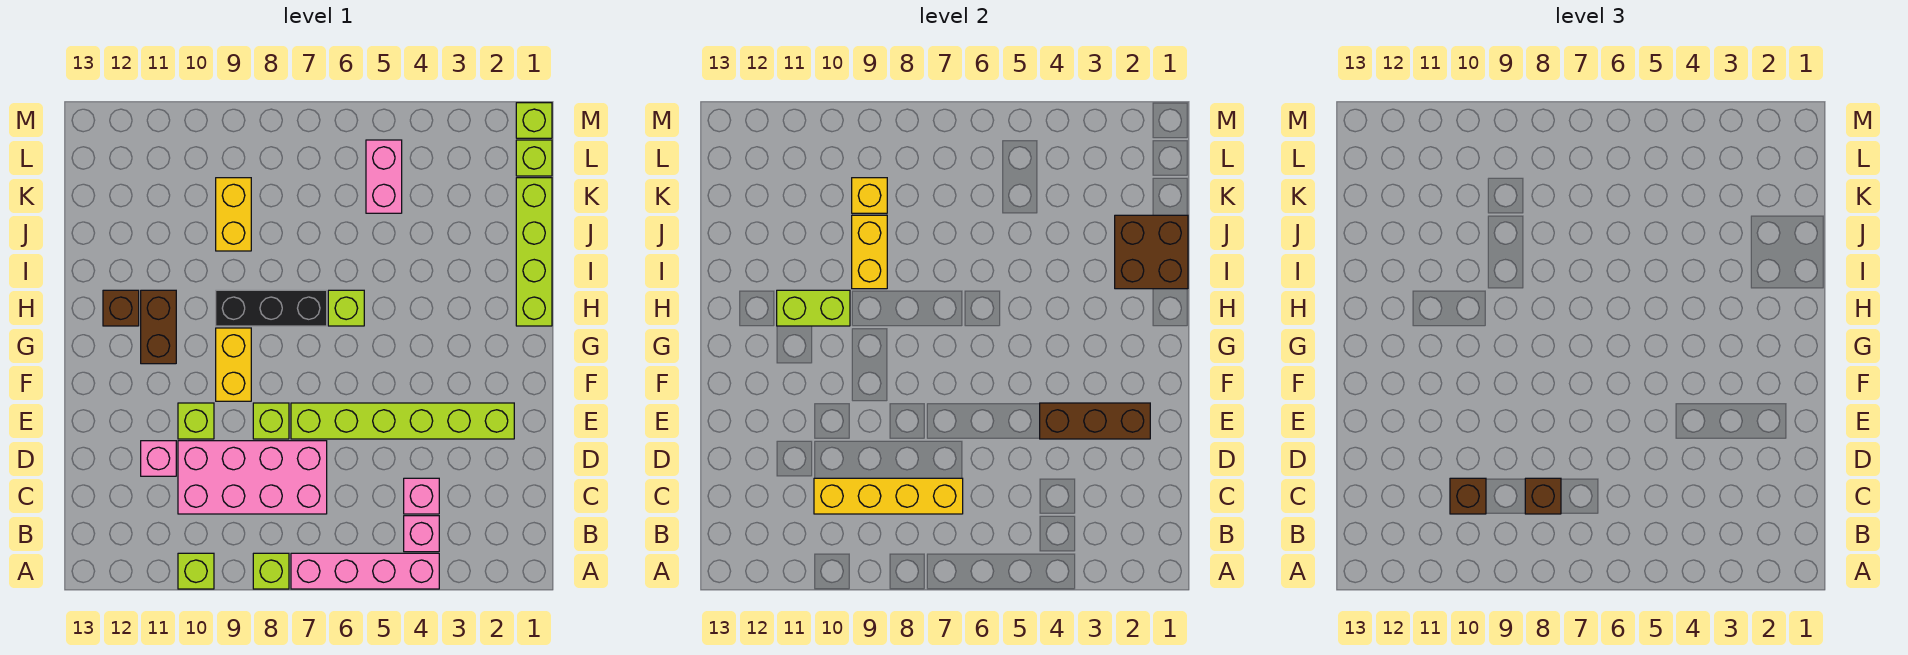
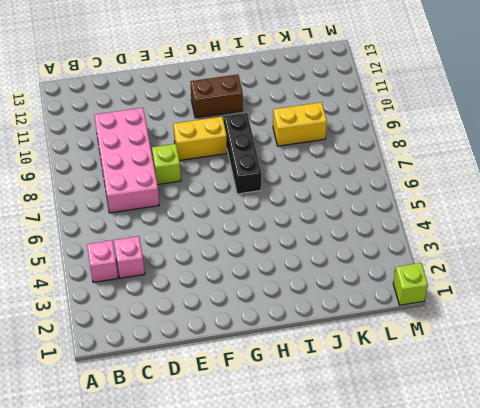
none -> pink 1x4 brick [291,553,439,589]
none -> lime 1x1 brick [253,553,289,589]
none -> lime 1x1 brick [178,553,214,589]

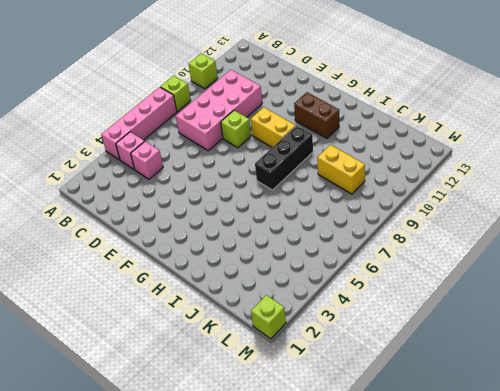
none -> pink 1x1 brick [141,441,176,476]
none -> lime 1x6 brick [291,403,514,439]
none -> lime 1x1 brick [178,403,214,439]

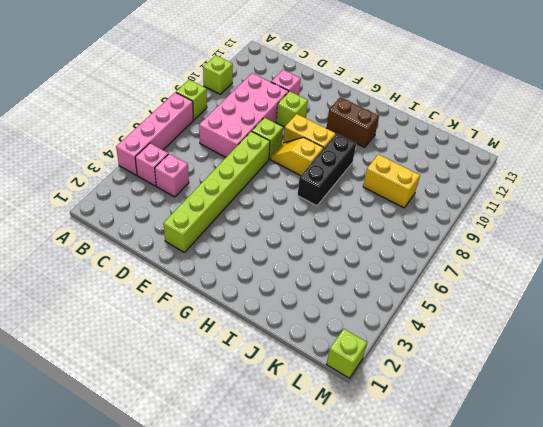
yellow 1x2 slope [270,137,323,176] -> none
none -> lime 1x4 brick [516,178,552,326]
none -> lime 1x1 brick [328,290,364,326]
none -> brown 1x1 brick [103,290,139,326]

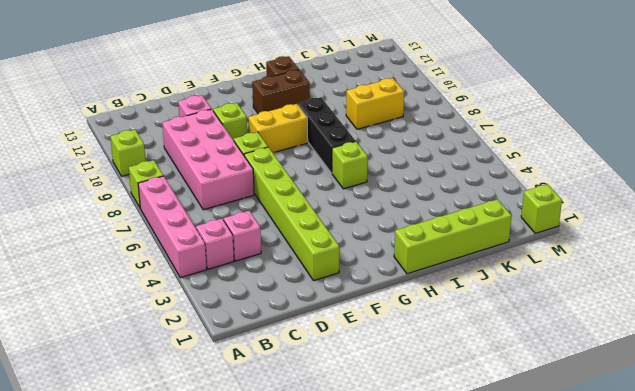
none -> pink 1x2 brick [366,140,402,213]
none -> lime 1x1 brick [516,140,552,176]
none -> yellow 1x4 brick [814,478,963,514]

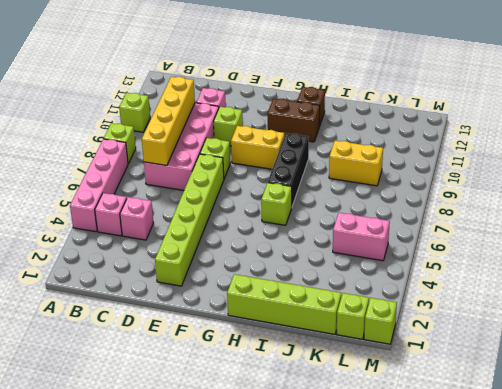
none -> brown 1x3 brick [1040,403,1150,439]
none -> lime 1x2 brick [777,290,850,326]
none -> brown 2x2 brick [1115,215,1188,289]

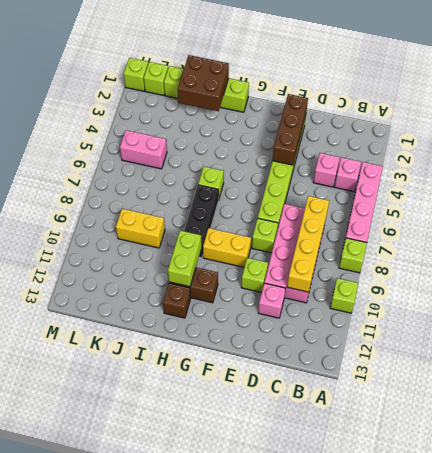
none -> yellow 1x2 brick [852,215,887,289]
none -> yellow 1x1 brick [852,178,887,213]
none -> brown 1x1 brick [1525,478,1561,514]

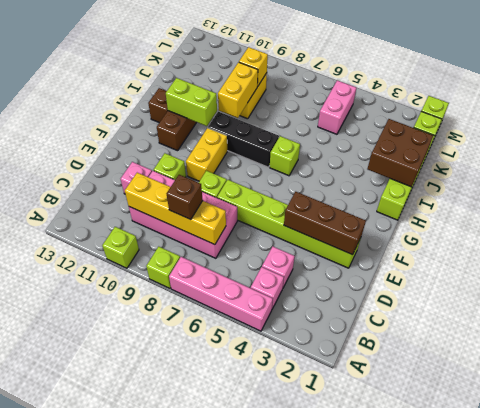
none -> brown 1x1 brick [1450,478,1486,514]

